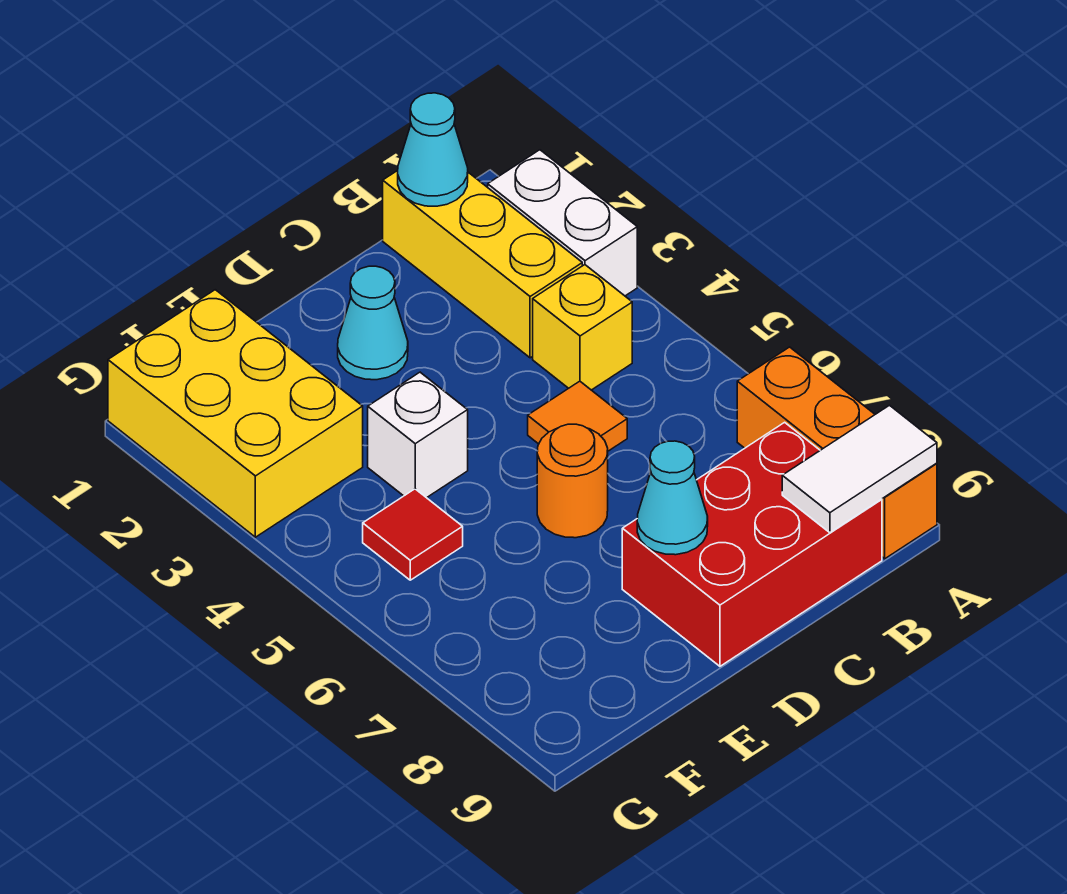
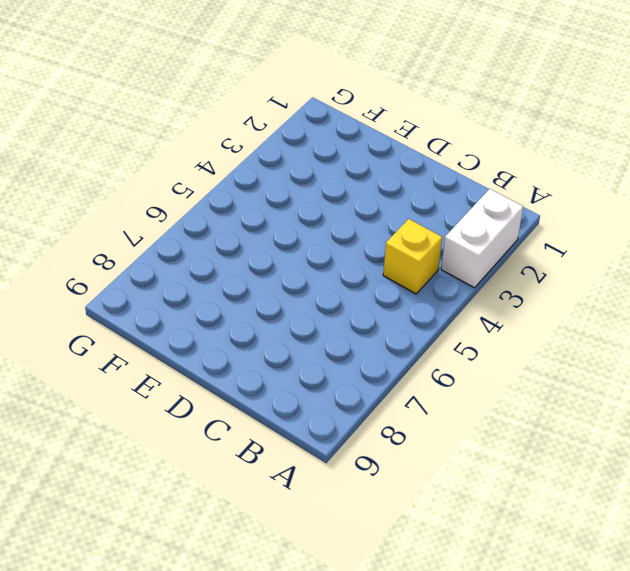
none -> orange 1x3 brick [737,347,937,559]
none -> yellow 1x3 brick [383,171,582,358]
none -> red 2x3 brick [622,422,882,666]

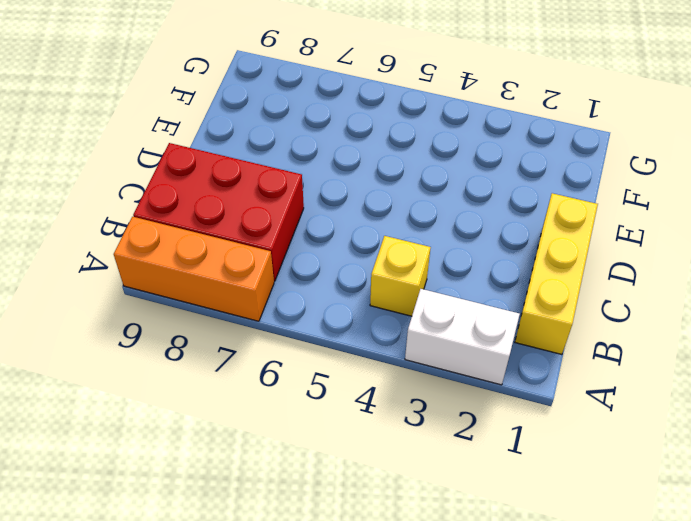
yellow 1x3 brick [515,193,598,354] -> yellow 1x3 brick turned to [383,171,582,358]
red 2x3 brick [133,143,304,281] -> red 2x3 brick turned to [622,422,882,666]
none -> orange 1x1 tile [528,381,627,451]
none -> cyan 1x1 cone [338,266,408,380]
none -> orange 1x1 round brick [537,424,608,538]

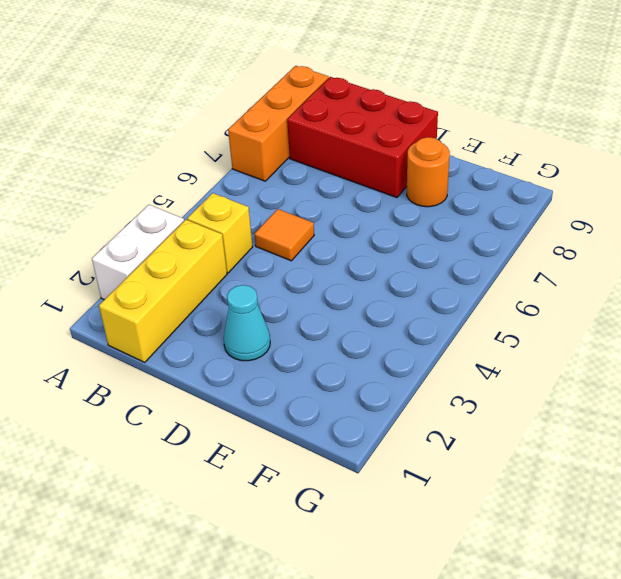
orange 1x1 round brick [407,137,450,207] -> orange 1x1 round brick moved to [537,424,608,538]
none -> white 1x1 brick [368,372,468,498]
none -> yellow 2x3 brick [108,290,363,537]
none -> red 1x1 tile [363,489,463,580]

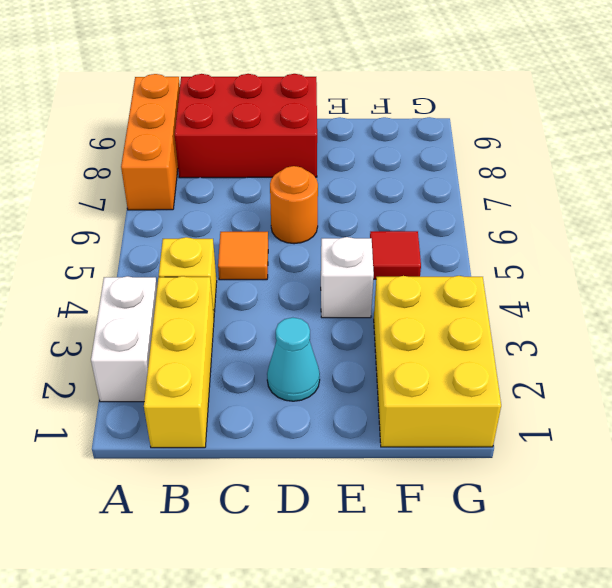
none -> white 1x2 tile [782,405,937,533]
none -> cyan 1x1 cone [398,93,468,206]
none -> cyan 1x1 cone [637,441,708,555]

